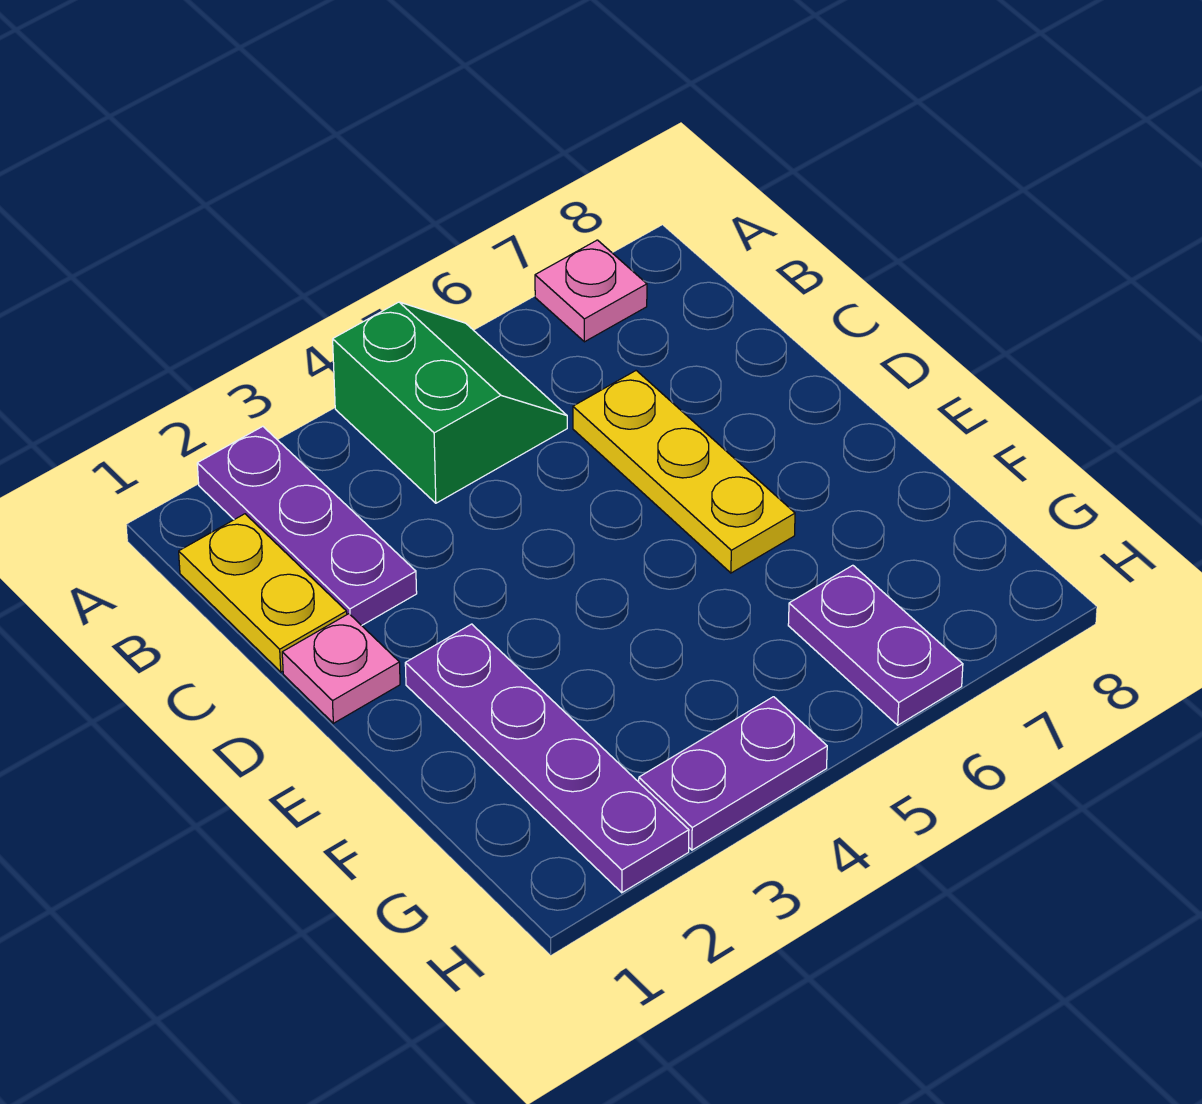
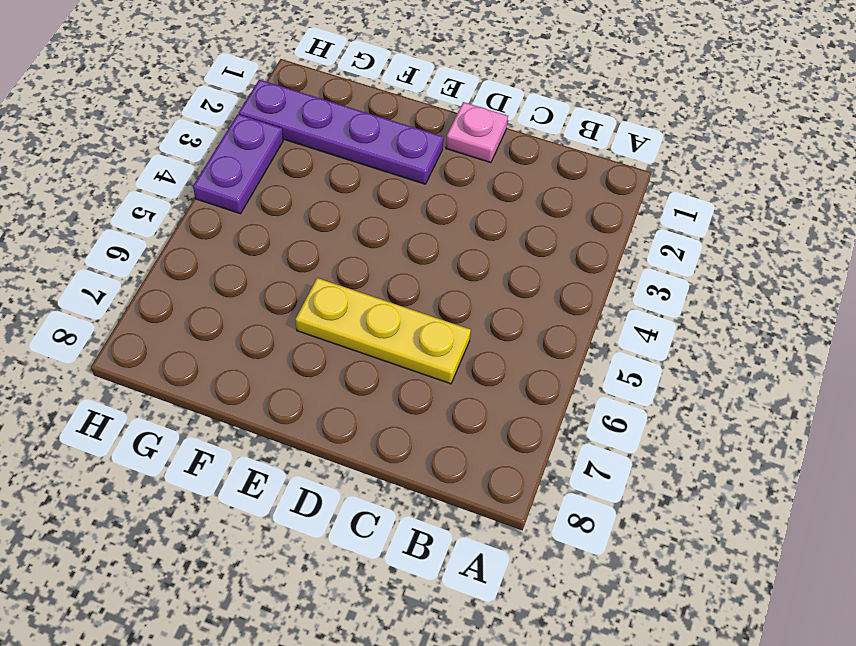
none -> purple 1x3 plate [197,426,417,625]
none -> green 2x2 slope [333,302,567,503]

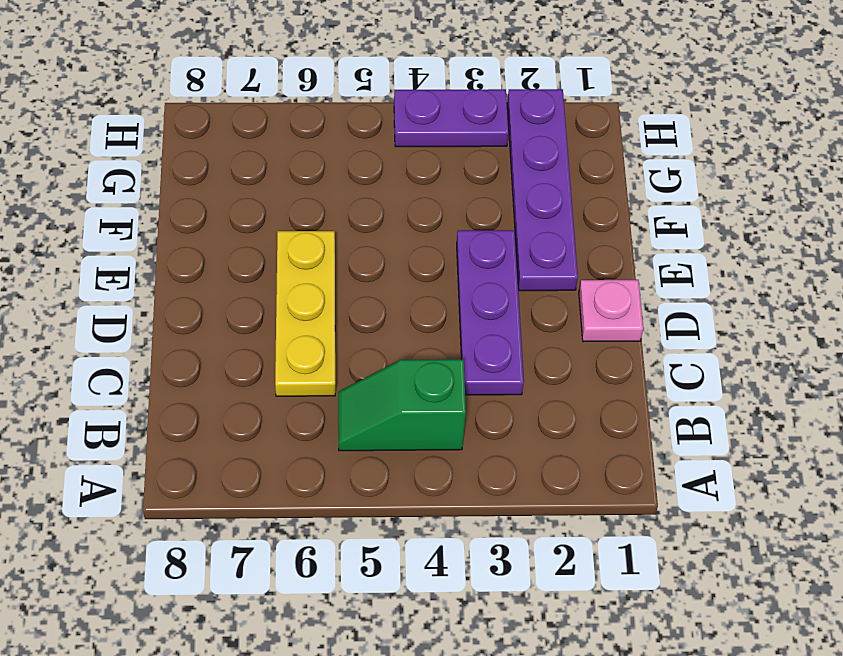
green 1x2 slope [338,359,466,451] -> green 2x2 slope [333,302,567,503]
purple 1x3 plate [457,230,524,395] -> purple 1x3 plate moved to [197,426,417,625]
none -> pink 1x1 plate [535,240,647,342]
none -> yellow 1x2 plate [179,514,347,672]

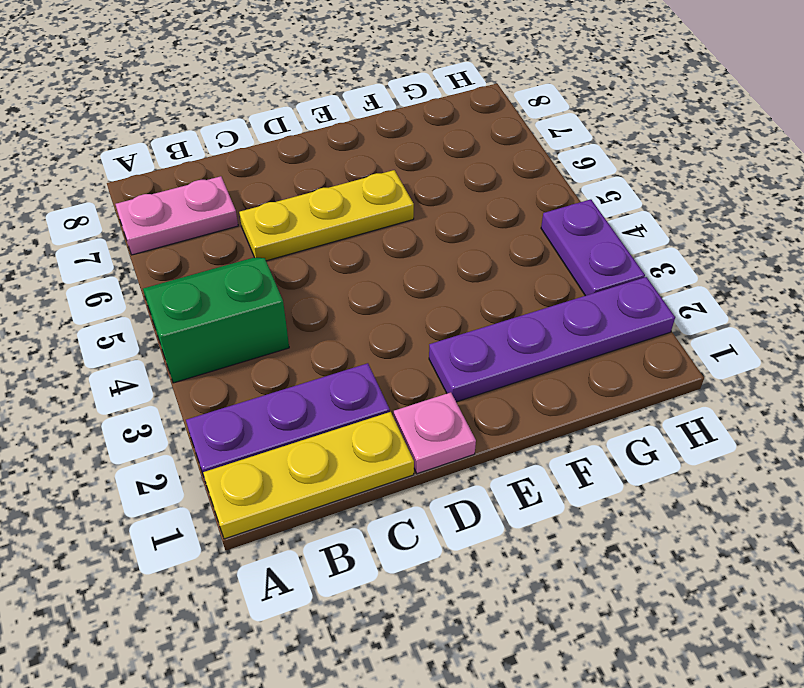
yellow 1x3 plate [203,412,414,539] -> yellow 1x2 plate [179,514,347,672]
pink 1x2 plate [116,176,238,255] -> pink 1x1 plate [535,240,647,342]
none -> purple 1x2 plate [788,565,963,725]

